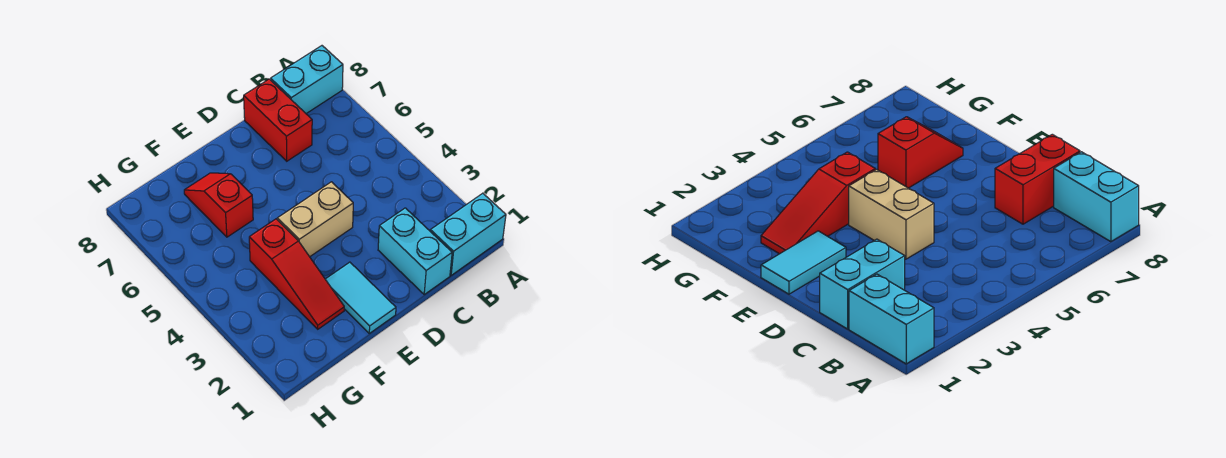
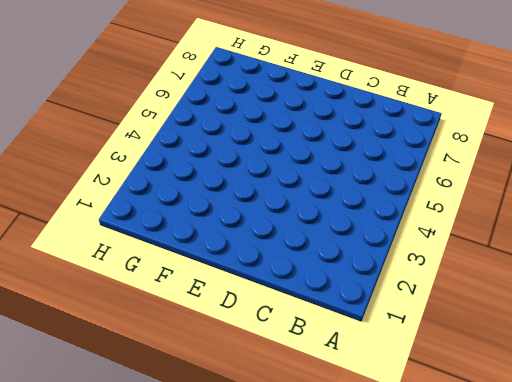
none -> cyan 1x2 brick [430,193,506,275]
none -> cyan 1x2 brick [271,46,343,114]

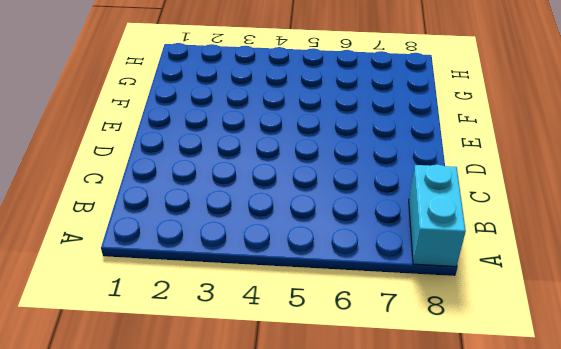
none -> cyan 1x2 brick [430,193,506,275]
none -> cyan 1x2 brick [378,208,452,294]

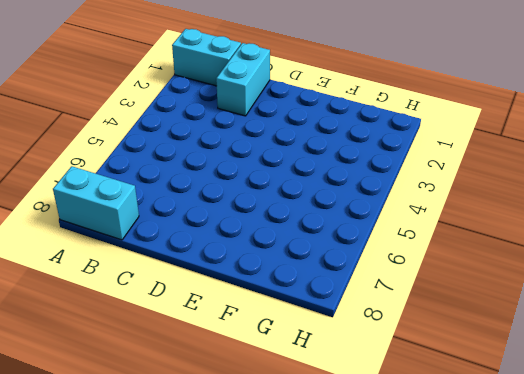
none -> red 1x2 brick [244,79,312,161]
none -> tan 1x2 brick [277,182,353,257]

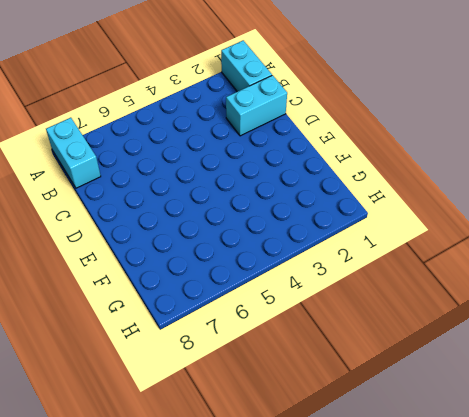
none -> red 1x2 brick [244,79,312,161]
none -> tan 1x2 brick [277,182,353,257]

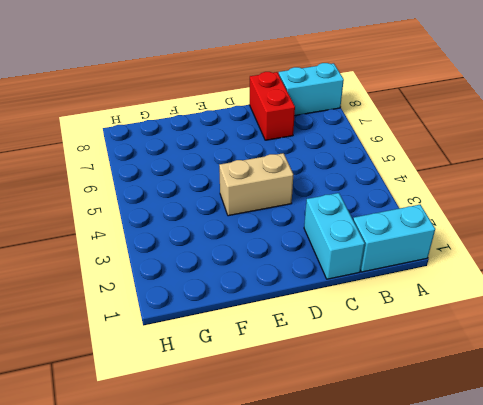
none -> cyan 1x2 tile [325,262,396,333]
none -> red 1x3 slope [249,219,344,329]

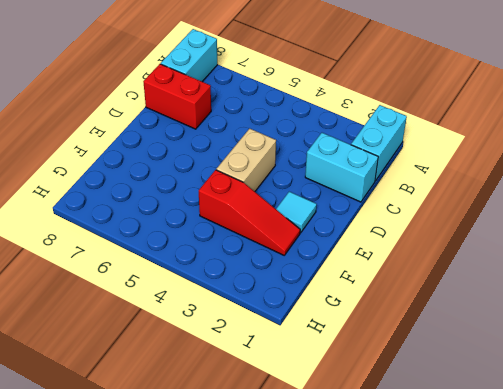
cyan 1x1 tile [276,192,317,233] -> cyan 1x2 tile [325,262,396,333]
none -> red 1x2 slope [184,173,253,237]

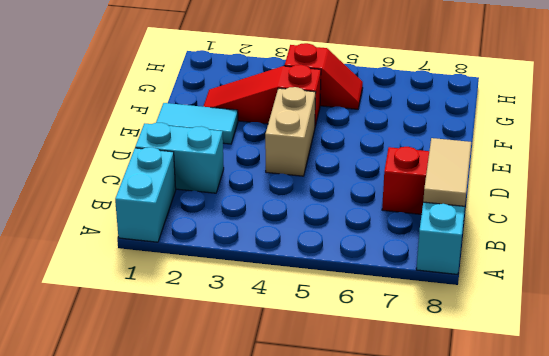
tan 1x2 tile [423,138,471,206] -> none
red 1x2 slope [285,43,363,109] -> red 1x2 slope moved to [184,173,253,237]

